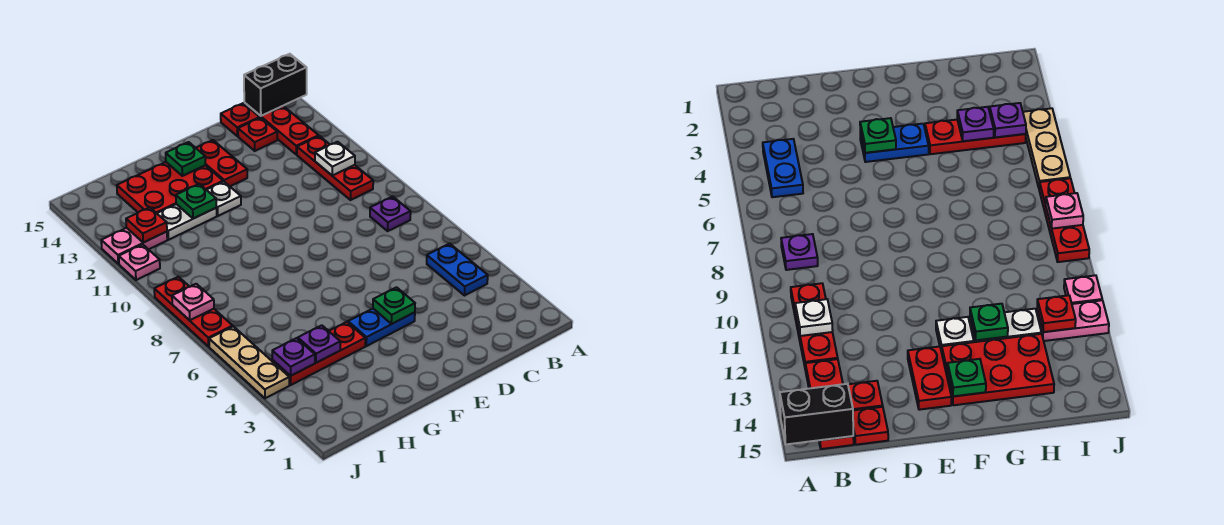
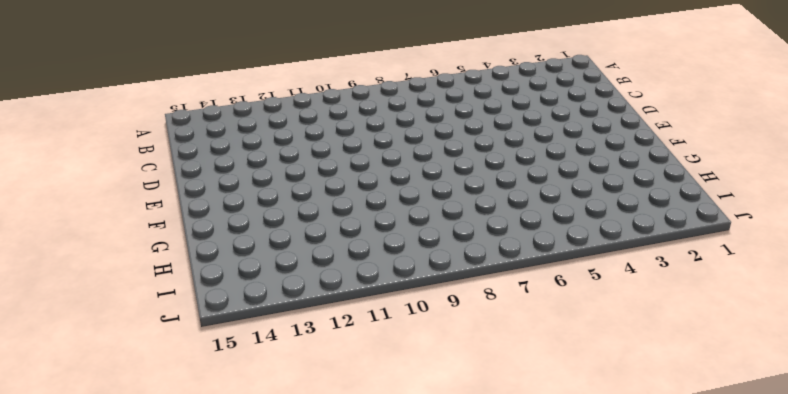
none -> blue 1x2 plate [427,244,488,296]
none -> purple 1x1 plate [370,196,411,231]
none -> red 1x3 plate [297,136,373,200]

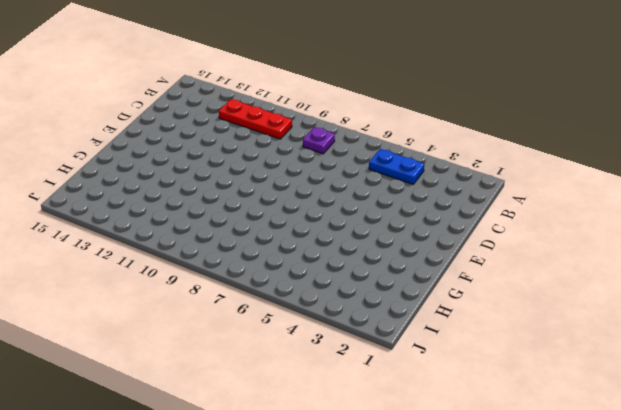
none -> red 1x3 plate [244,103,319,155]
none -> red 1x1 plate [238,118,277,151]
none -> red 1x1 plate [221,103,260,136]

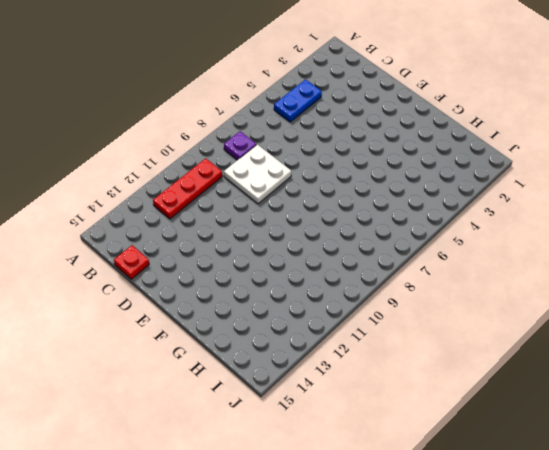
white 2x2 plate [224,144,291,204] -> none
none -> red 1x3 plate [244,103,319,155]
none -> red 1x1 plate [238,118,277,151]
none -> blue 1x2 plate [348,309,415,346]

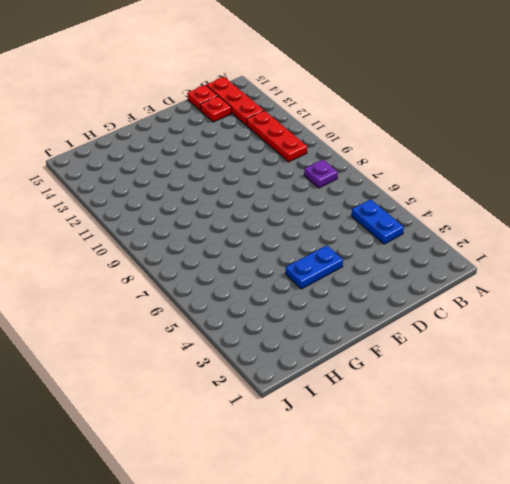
none -> red 1x2 plate [196,140,247,186]
none -> white 1x1 plate [207,182,241,216]
none -> red 2x3 plate [117,162,223,213]

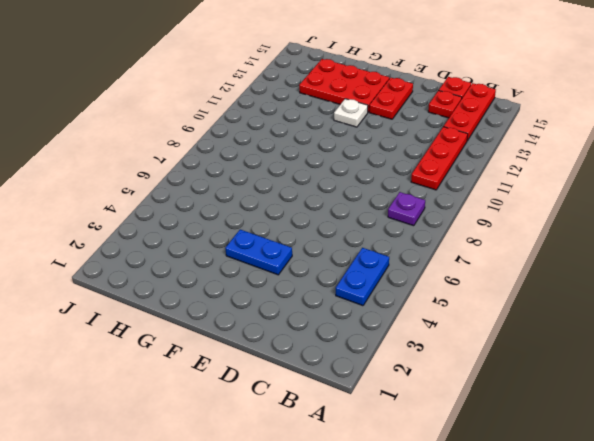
none -> red 1x3 plate [272,322,365,385]
none -> white 1x2 plate [157,204,217,240]
none -> pink 1x2 plate [101,228,167,264]

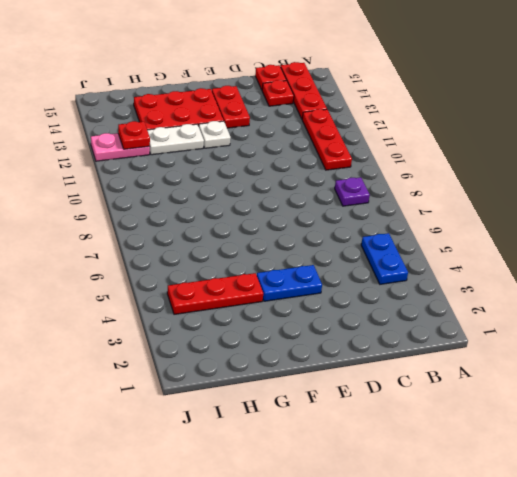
none -> tan 1x3 plate [209,326,289,398]
none -> red 1x3 plate [154,277,233,347]
none -> pink 1x1 plate [119,244,160,280]

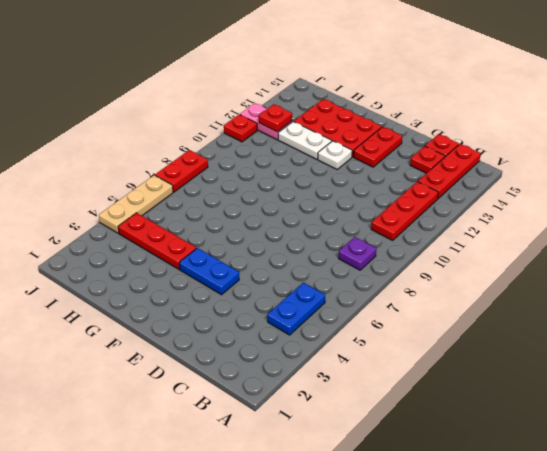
red 1x2 plate [155,150,208,192] -> red 1x3 plate [154,277,233,347]
red 1x1 plate [224,114,257,142] -> pink 1x1 plate [119,244,160,280]
none -> black 1x2 brick [244,54,307,116]
none -> white 1x1 plate [315,142,355,175]
none -> green 1x1 plate [373,287,415,324]

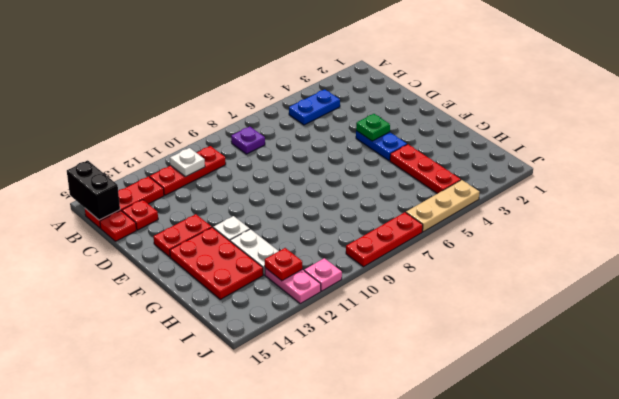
none -> green 1x1 plate [166,142,206,176]
none -> green 1x1 plate [176,184,216,219]
none -> purple 1x1 plate [298,325,340,363]

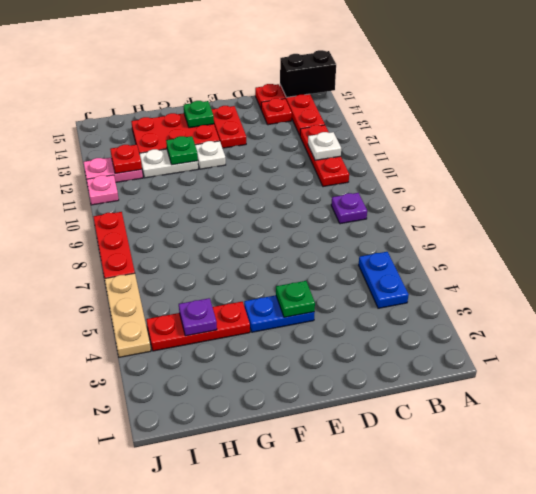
none -> purple 1x1 plate [272,338,315,376]
none -> pink 1x1 plate [172,284,214,320]

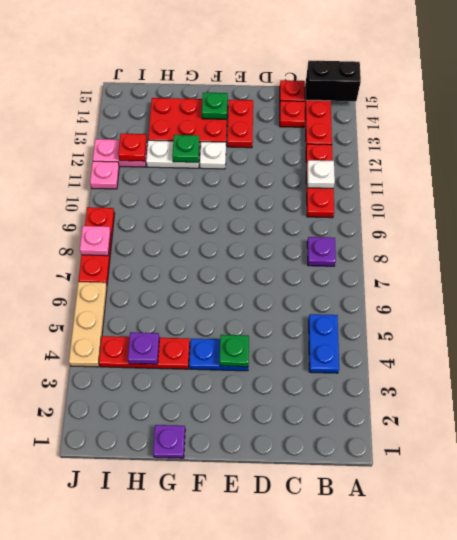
purple 1x1 plate [153,425,185,458] -> purple 1x1 plate moved to [272,338,315,376]

